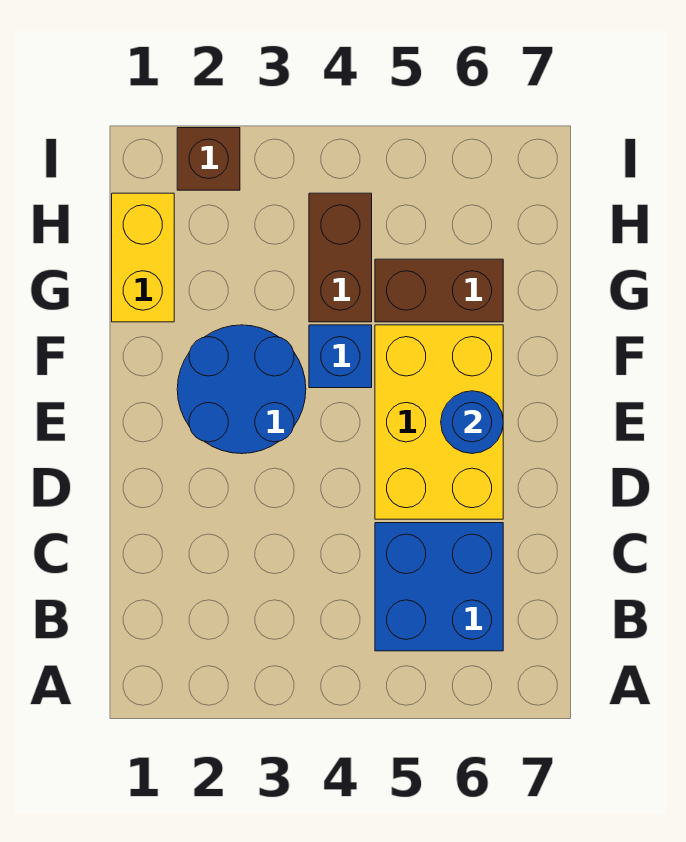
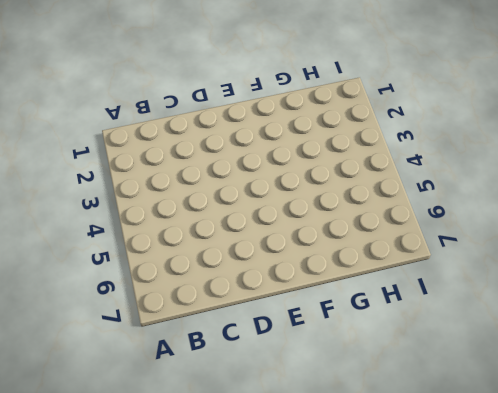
none -> blue 2x2 brick [375,523,503,651]
none -> yellow 2x3 brick [375,325,503,519]

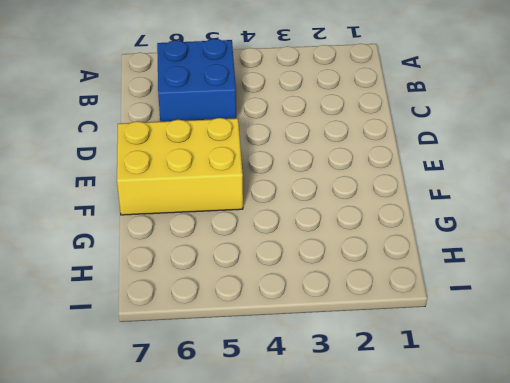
yellow 2x3 brick [117,118,243,215] -> yellow 2x3 brick turned to [375,325,503,519]
none -> blue 2x2 round brick [177,325,306,454]
none -> blue 1x1 brick [309,325,372,388]

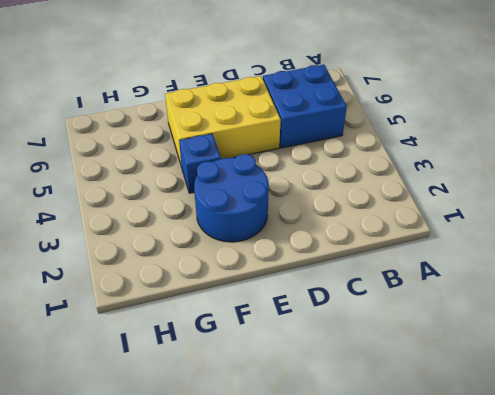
none -> yellow 1x2 brick [112,193,174,322]
none -> brown 1x2 brick [309,193,372,322]

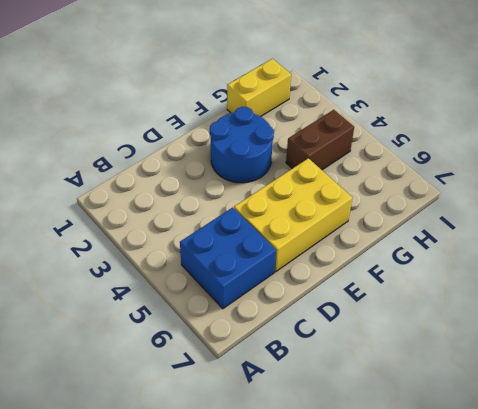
none -> blue 1x1 brick [309,325,372,388]
none -> brown 1x2 brick [375,259,503,322]

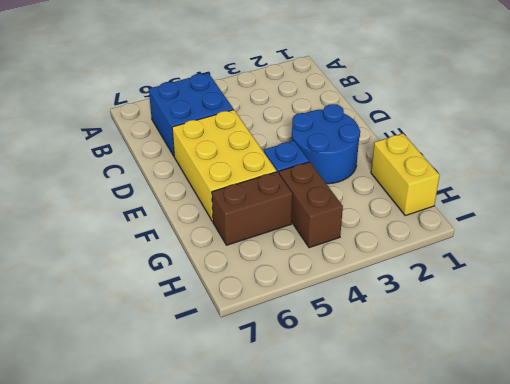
none -> brown 1x1 brick [177,128,240,190]
none -> blue 1x1 round brick [441,391,503,454]

